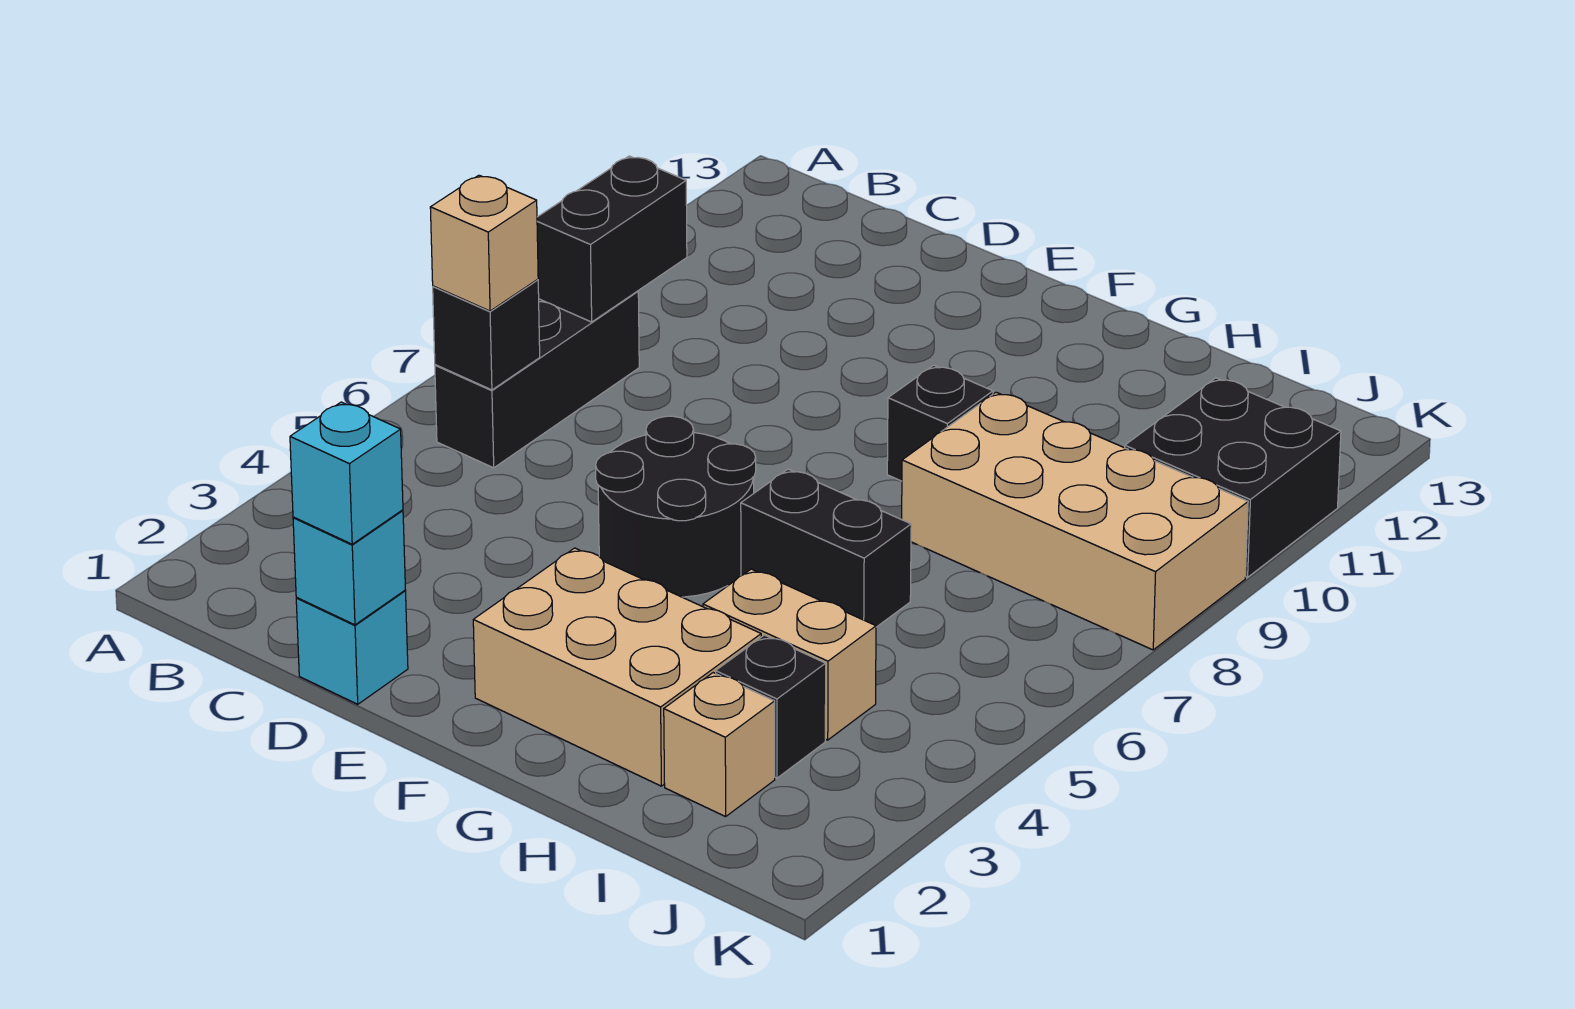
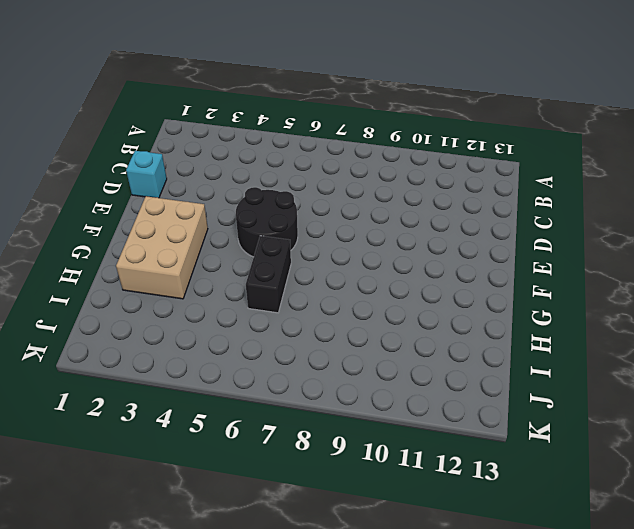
none -> black 1x3 brick [435,291,639,468]
none -> black 1x1 brick [887,365,993,481]
none -> tan 1x2 brick [703,569,876,740]

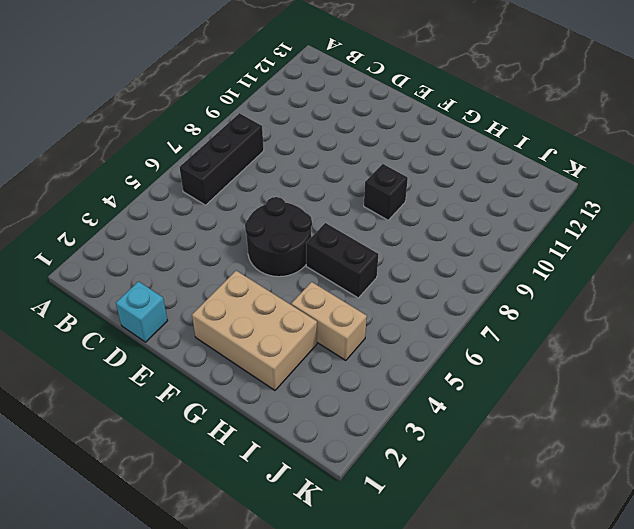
none -> tan 2x4 brick [902,392,1248,650]
none -> tan 1x1 brick [664,673,775,817]
none -> black 1x1 brick [716,635,826,778]

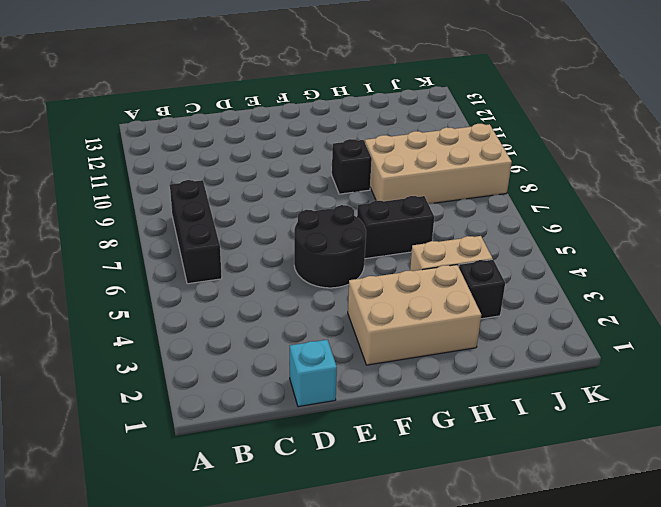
none -> tan 1x1 brick [664,673,775,817]
none -> black 2x2 brick [1125,378,1341,577]
none -> black 1x1 brick [433,279,540,390]

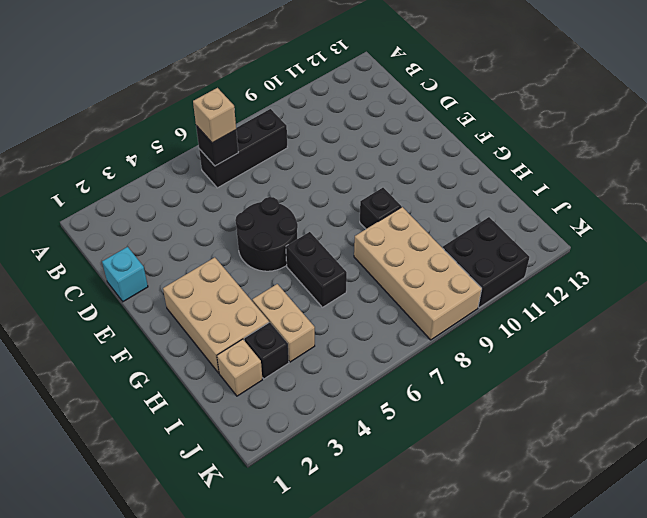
none -> black 1x2 brick [537,156,687,322]
none -> cyan 1x1 brick [293,510,405,625]
none -> cyan 1x1 brick [290,402,403,544]

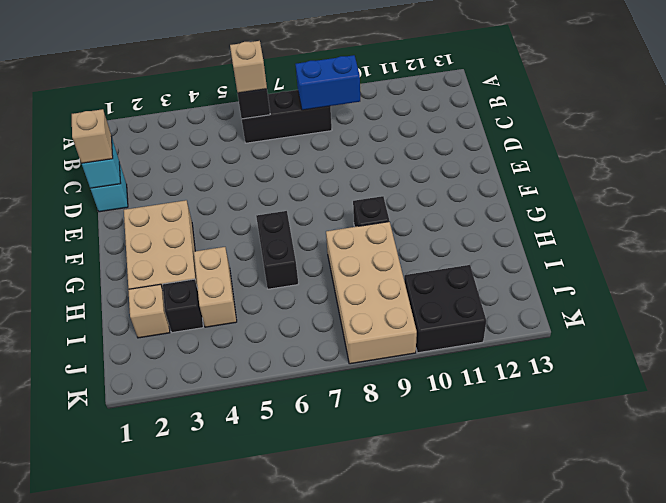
blue 1x2 brick [295,55,360,110] -> black 1x2 brick [537,156,687,322]
tan 1x1 brick [72,109,113,163] -> cyan 1x1 brick [290,402,403,544]
none -> black 2x2 round brick [596,416,756,597]

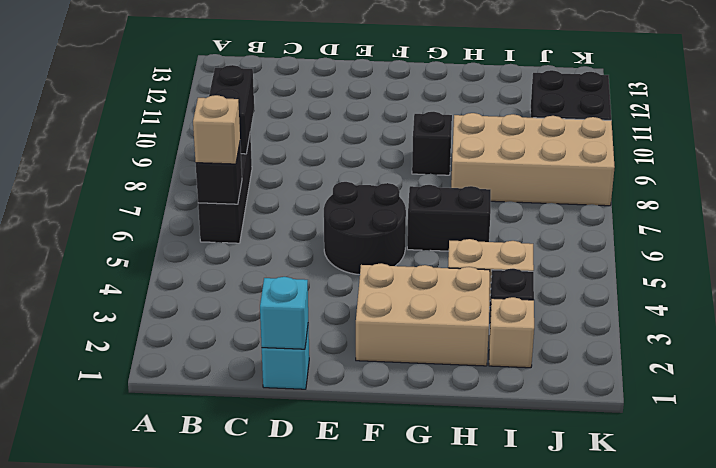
none -> cyan 1x1 brick [290,402,403,544]

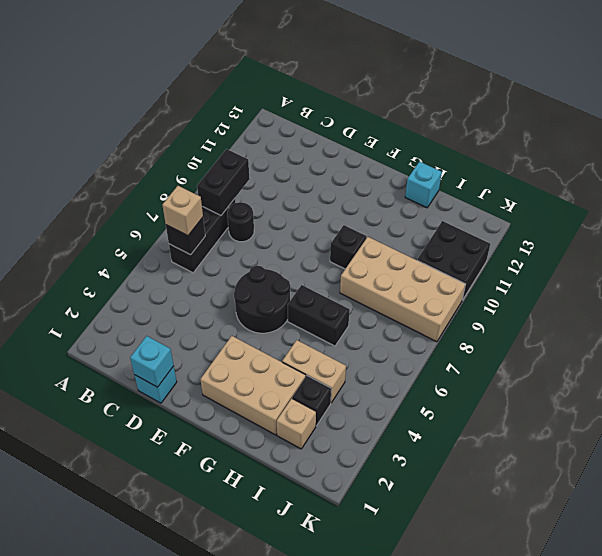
black 1x1 round brick [227,202,254,242] -> none
cyan 1x1 brick [405,162,442,208] -> cyan 1x1 brick moved to [290,402,403,544]

